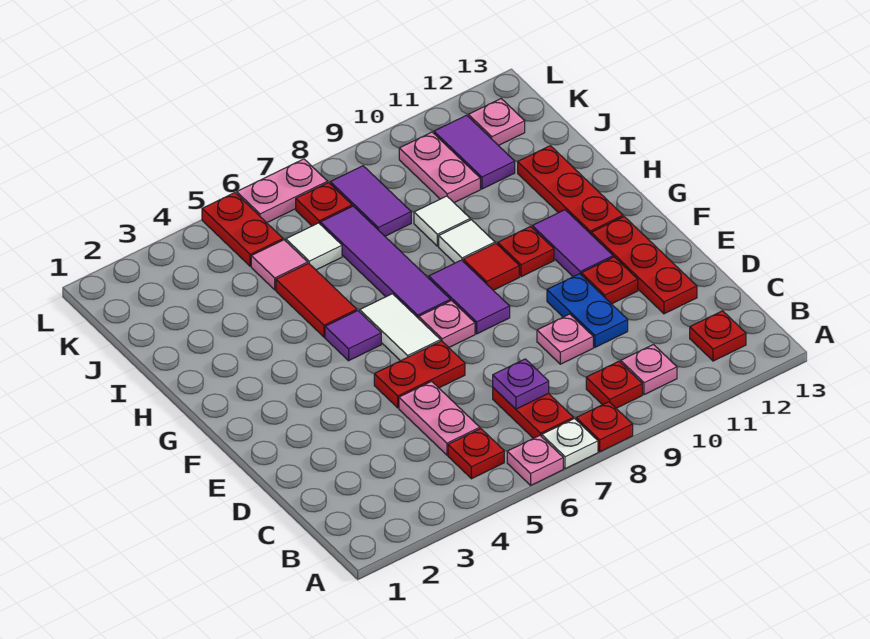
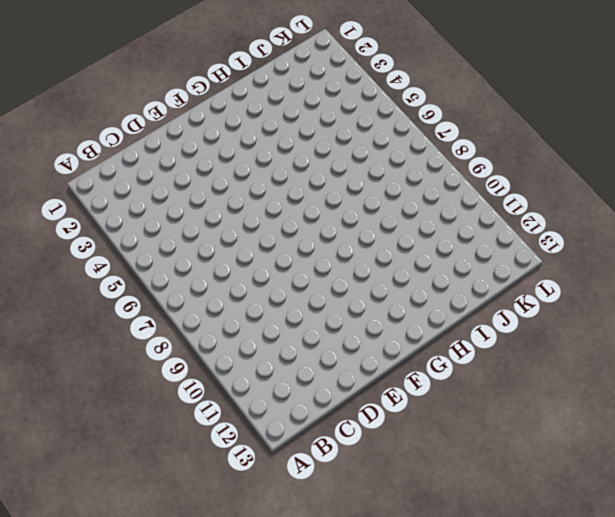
none -> pink 1x1 plate [507,435,563,485]
none -> white 1x1 plate [542,419,598,469]
none -> red 1x1 plate [576,402,633,452]
none -> red 1x1 plate [448,429,504,479]

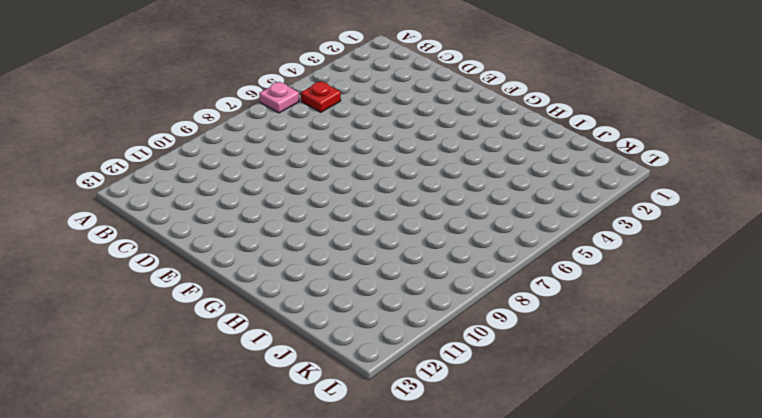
none -> white 1x1 plate [542,419,598,469]
none -> red 1x1 plate [576,402,633,452]
none -> red 1x2 plate [493,388,573,438]
none -> red 1x1 plate [586,361,642,408]

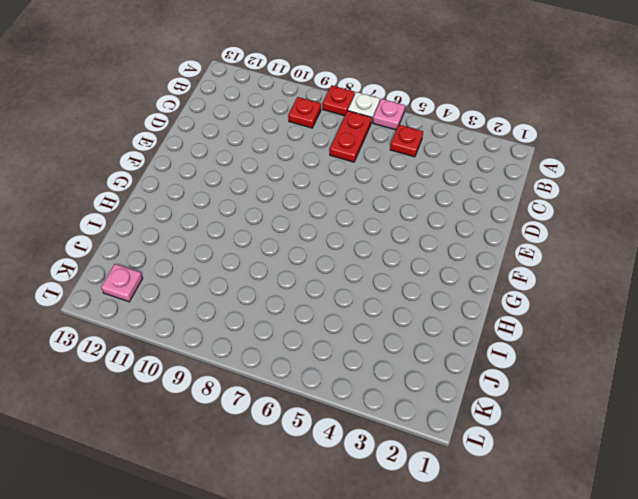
none -> pink 1x1 plate [621,345,677,395]
none -> red 1x1 plate [690,311,746,361]
none -> pink 1x2 plate [399,381,480,455]
none -> pink 1x1 plate [537,314,593,364]

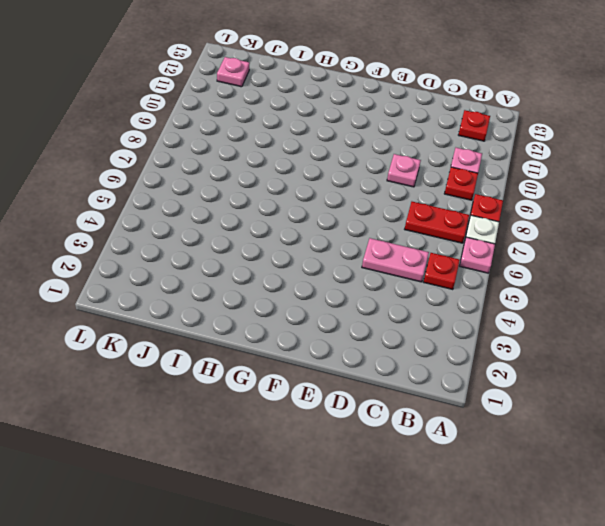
none -> blue 1x2 plate [547,274,628,347]
none -> red 1x3 plate [591,217,697,314]
none -> red 1x2 plate [374,341,465,408]
none -> red 1x1 plate [581,257,638,304]

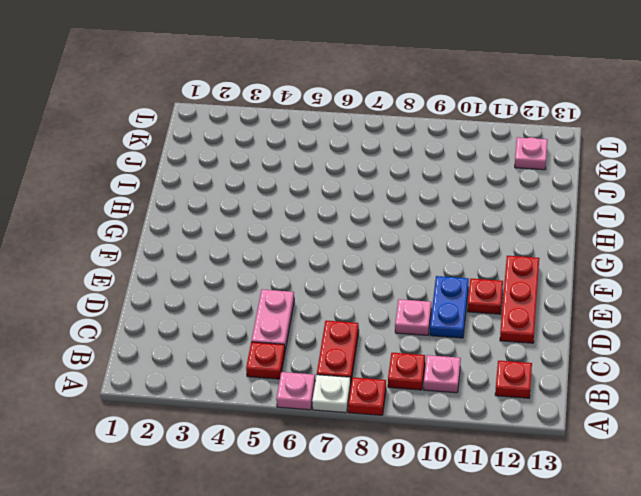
none -> red 1x2 plate [374,341,465,408]
none -> white 1x2 tile [360,294,441,361]
none -> pink 1x1 plate [419,301,475,347]
none -> purple 1x2 tile [429,260,510,334]

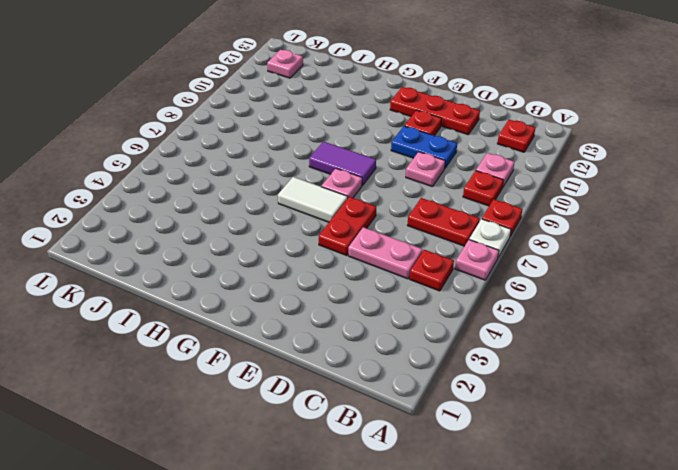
none -> purple 1x2 tile [532,210,613,277]
none -> purple 1x1 tile [325,311,381,361]
none -> purple 1x4 tile [320,206,450,319]
none -> red 1x1 tile [463,243,519,290]

